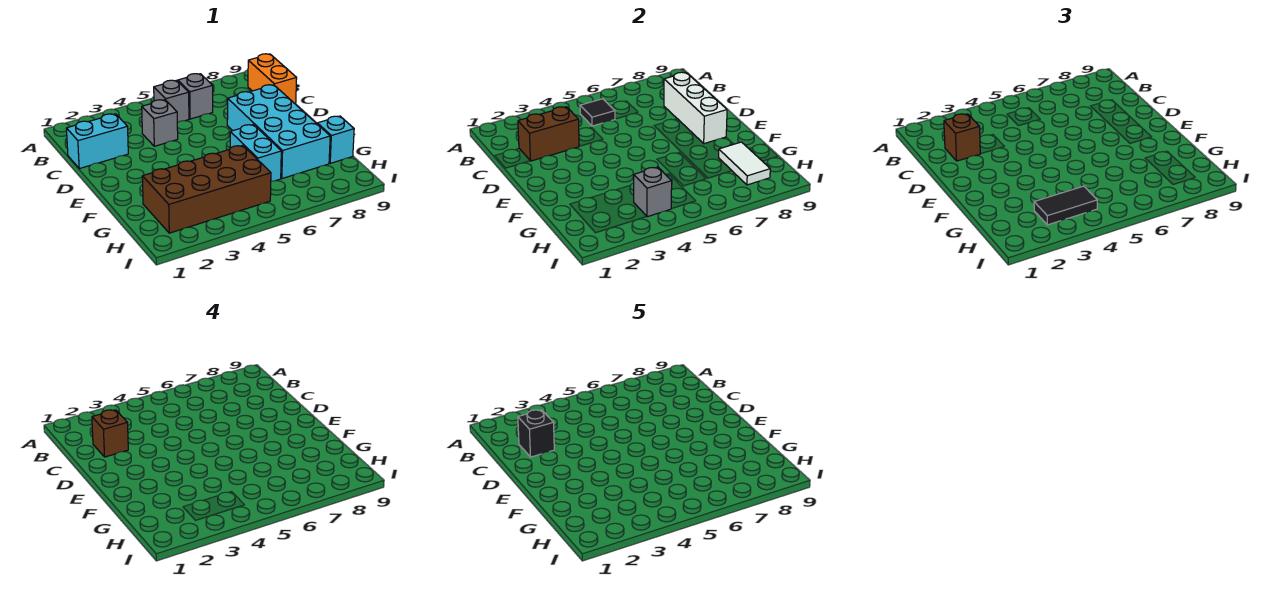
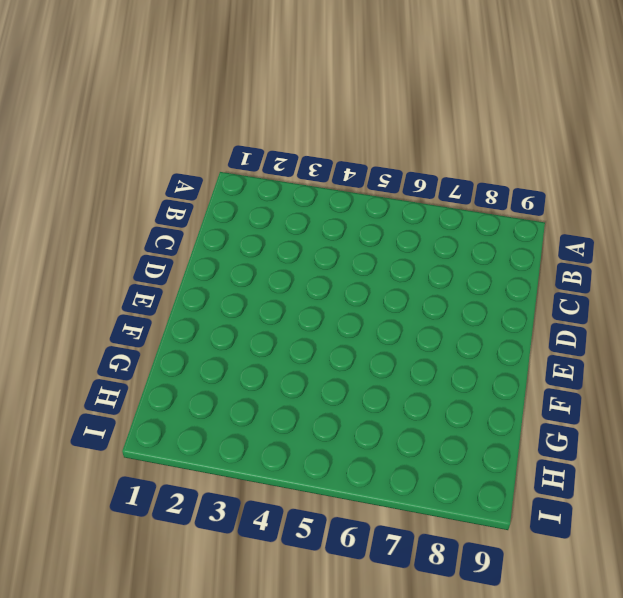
none -> grey 1x1 brick [154,80,189,123]
none -> grey 1x1 brick [178,74,213,119]
none -> orange 1x2 brick [248,54,297,104]

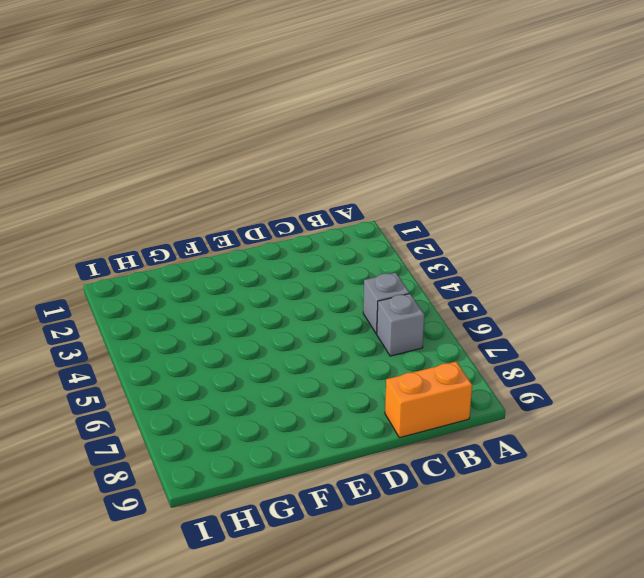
none -> cyan 1x2 brick [66,114,128,169]
none -> grey 1x1 brick [142,100,178,146]
none -> cyan 2x4 brick [227,85,330,179]

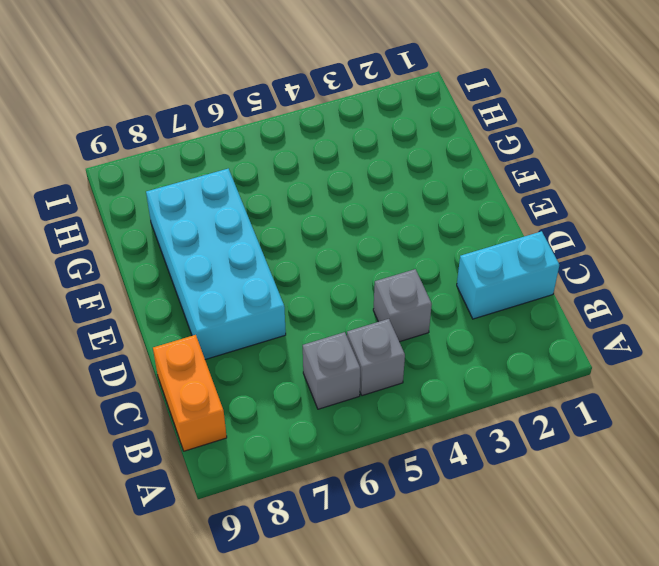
none -> cyan 1x2 brick [230,125,281,182]
none -> brown 2x4 brick [142,146,271,233]
none -> cyan 1x1 brick [317,116,354,163]

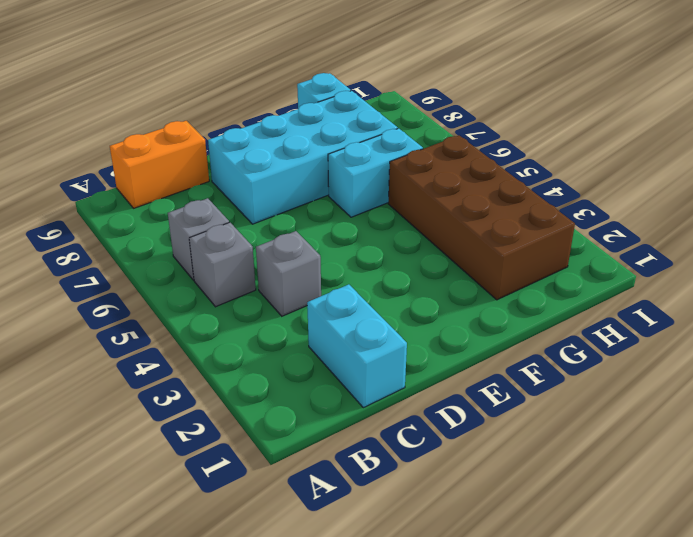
none -> black 1x1 tile [580,99,615,126]
none -> brown 1x2 brick [518,107,579,161]
none -> white 1x3 brick [664,72,727,144]

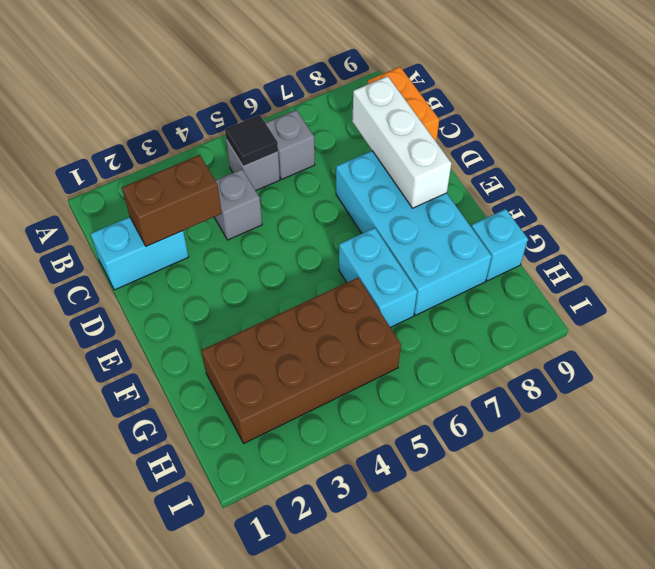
none -> white 1x2 tile [719,142,770,185]
none -> grey 1x1 brick [634,167,672,217]
none -> brown 1x1 brick [944,114,980,161]

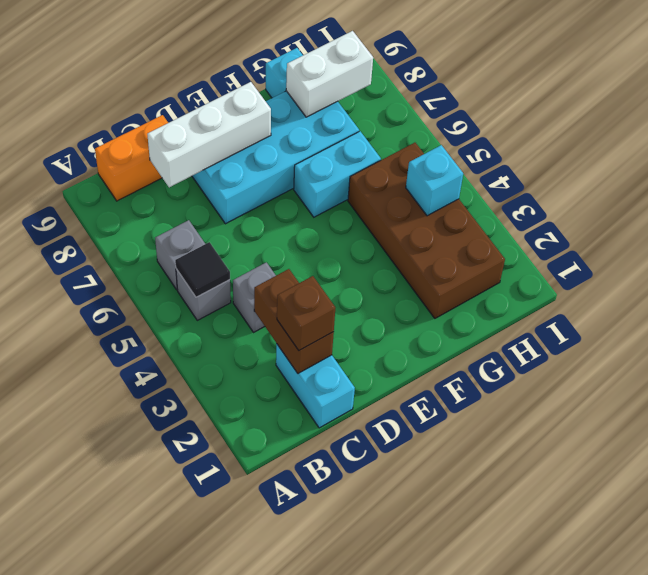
white 1x2 brick [286,31,373,117] -> white 1x2 tile [719,142,770,185]
cyan 1x1 brick [406,145,463,216] -> grey 1x1 brick [634,167,672,217]
none -> black 1x2 tile [1034,186,1097,225]
none -> brown 1x1 brick [92,410,128,457]
none -> black 1x1 brick [518,410,554,457]

